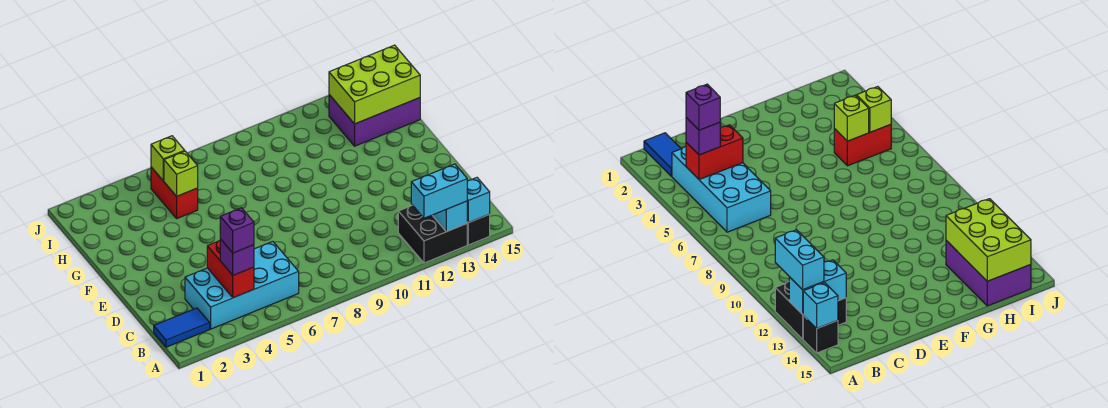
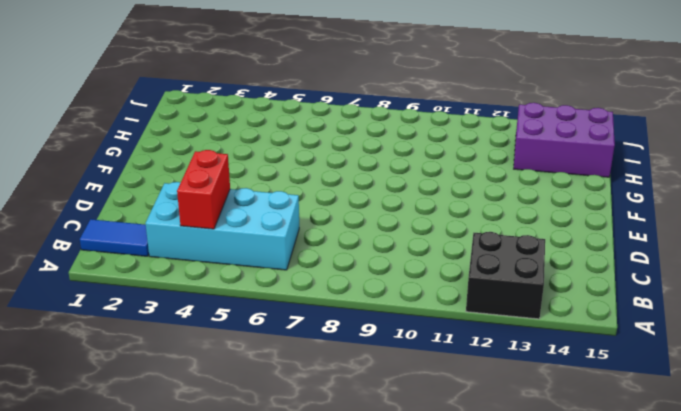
none -> black 1x1 brick [467,214,490,245]
none -> red 1x2 brick [151,167,198,218]
none -> cyan 1x2 brick [432,201,467,232]

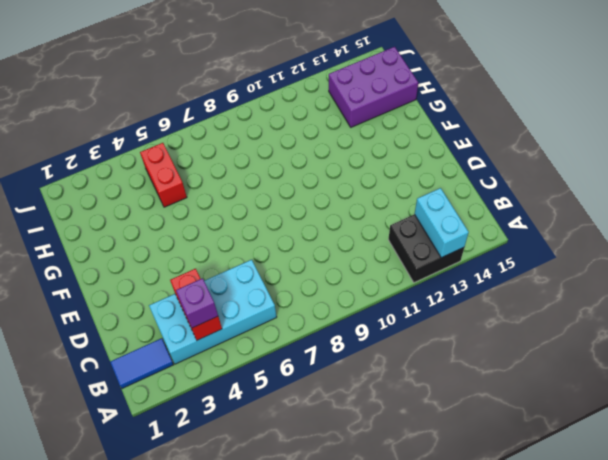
none -> black 1x1 brick [467,214,490,245]
none -> cyan 1x1 brick [467,178,490,223]
none -> lime 1x1 brick [164,151,198,196]

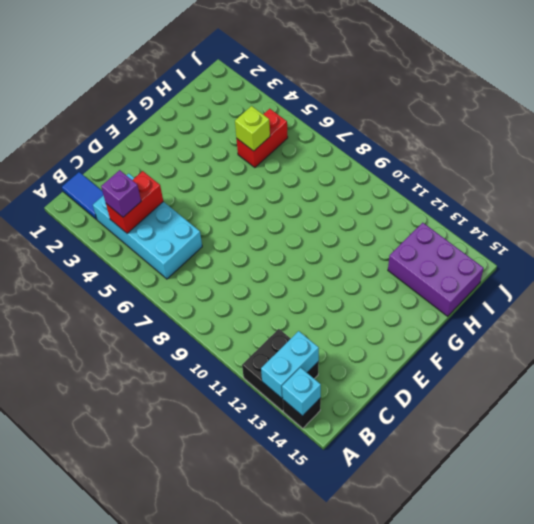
none -> lime 2x3 brick [329,45,420,124]
none -> lime 1x1 brick [151,136,185,181]
none -> cyan 1x2 brick [411,164,467,218]

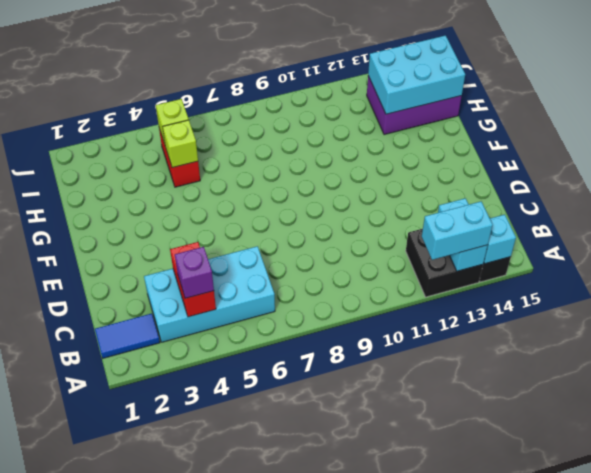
cyan 2x3 brick [368,35,465,114] -> lime 2x3 brick [329,45,420,124]
none -> purple 1x1 brick [220,208,254,253]

